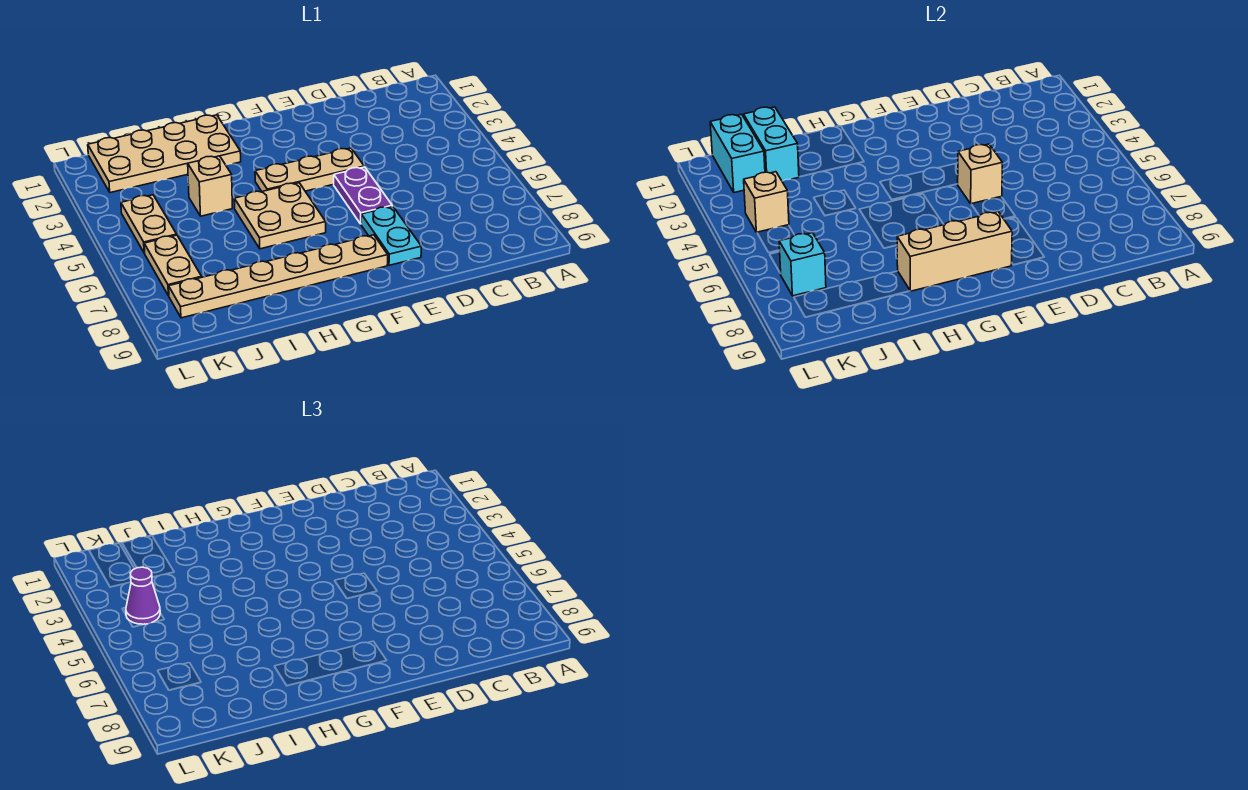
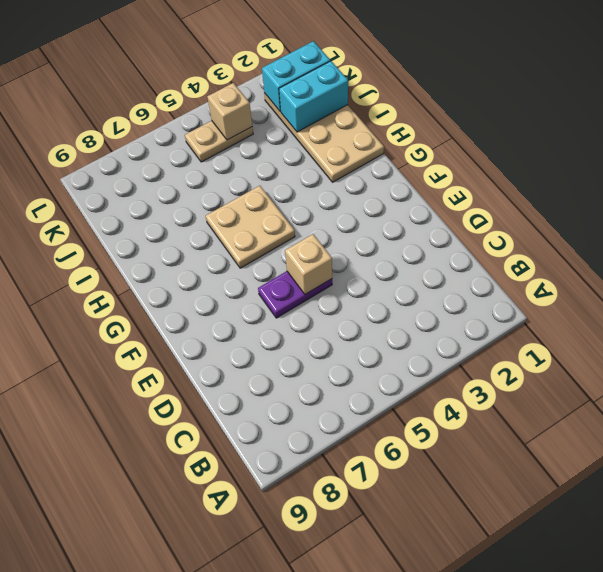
none -> tan 1x3 plate [255,148,364,191]
none -> cyan 1x2 plate [361,206,421,265]
none -> tan 1x6 plate [169,235,388,318]

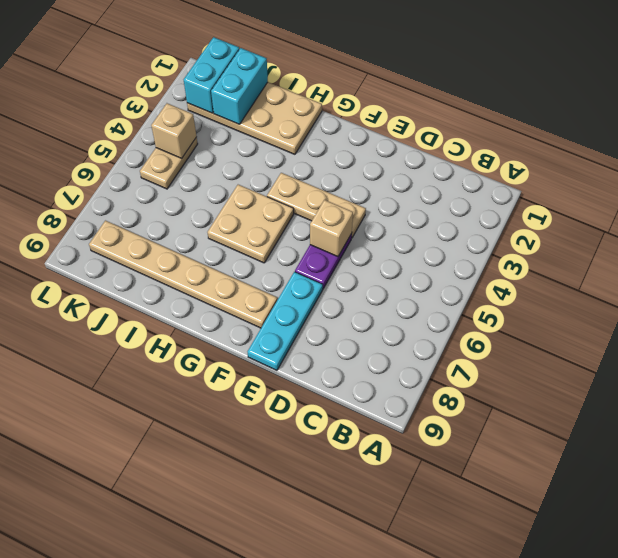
cyan 1x3 plate [248,272,323,370] -> cyan 1x2 plate [361,206,421,265]
none -> tan 1x1 brick [188,156,232,216]
none -> tan 1x2 plate [144,235,202,296]
none -> tan 1x3 brick [897,212,1012,291]

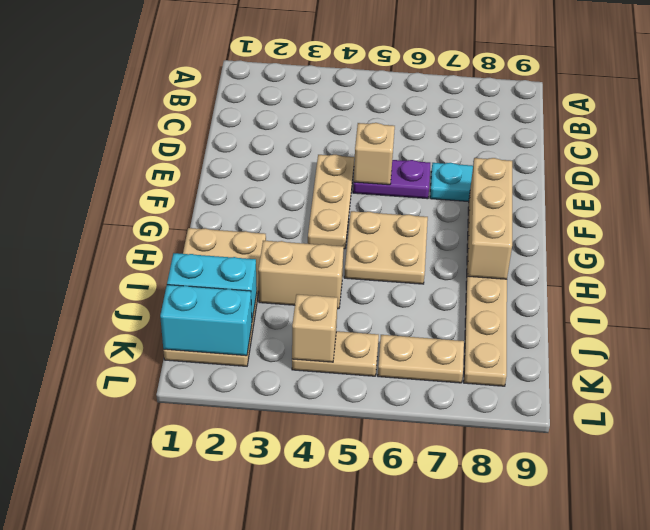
tan 1x2 brick [258,241,344,309] -> tan 1x1 brick [188,156,232,216]
none -> cyan 1x1 brick [779,233,826,296]
none -> purple 1x1 cone [126,567,160,624]

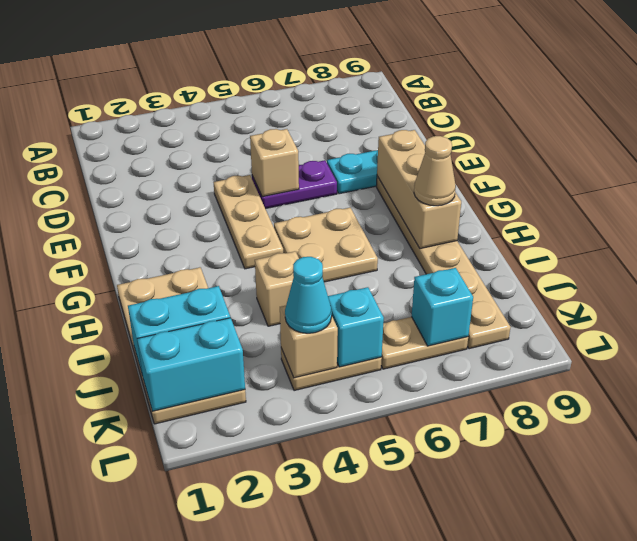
tan 1x1 cone [414,136,456,206] -> none
cyan 1x1 cone [285,257,332,333] -> purple 1x1 cone [126,567,160,624]
cyan 1x1 brick [328,287,384,367] -> none

